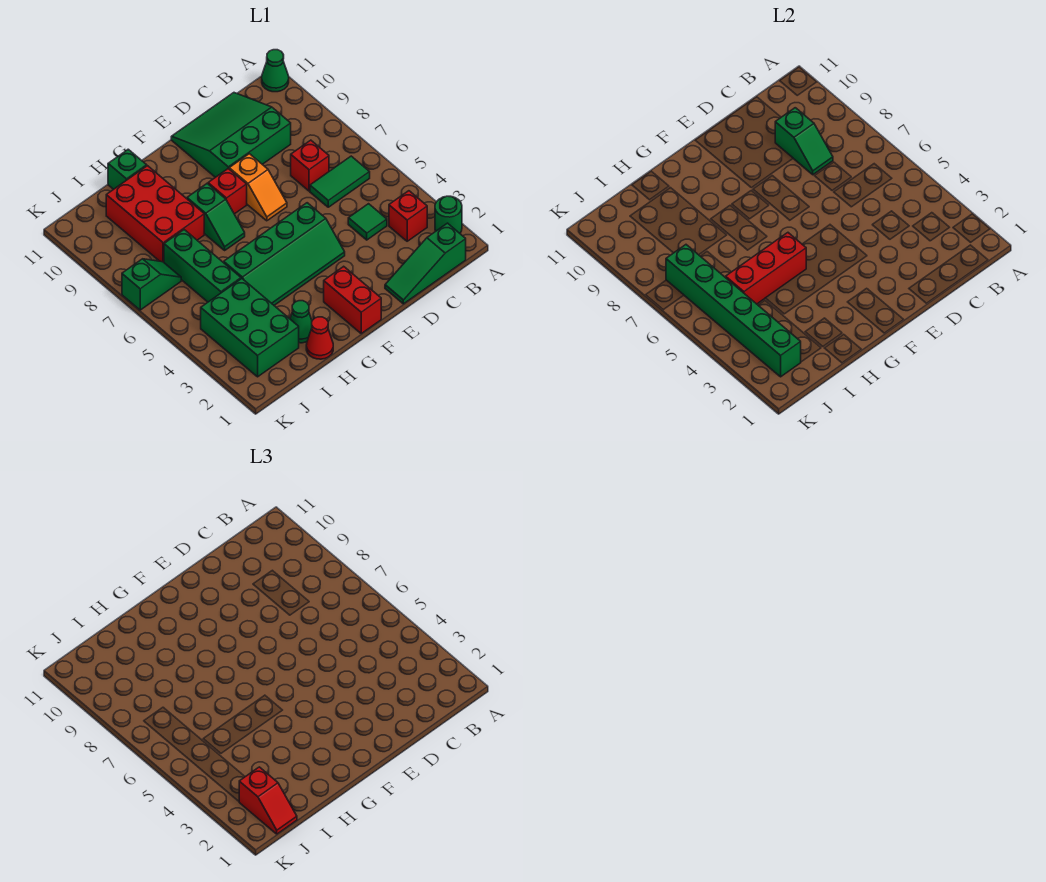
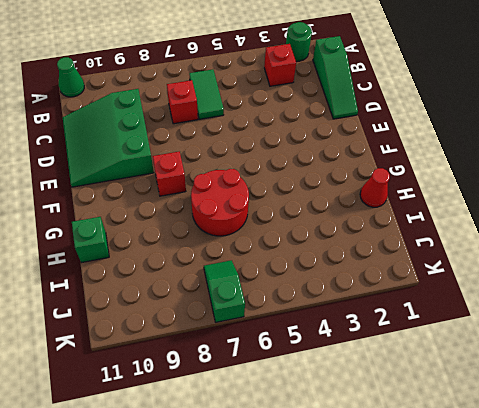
red 2x2 round brick [191,169,249,236] -> green 1x2 slope [187,184,245,250]
none -> green 1x1 tile [348,204,387,240]
none -> green 2x4 slope [224,203,345,305]
none -> orange 1x2 slope [229,154,287,221]

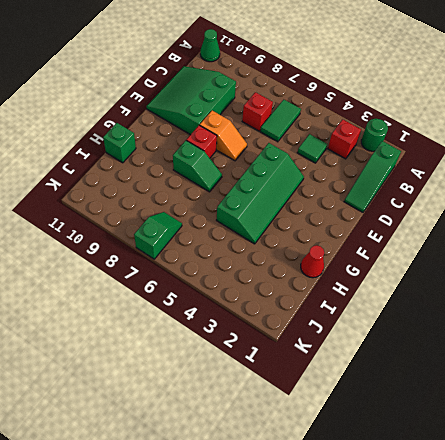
none -> red 1x2 brick [324,266,381,333]
none -> green 1x1 cone [290,301,312,343]
none -> red 2x3 brick [106,166,204,262]

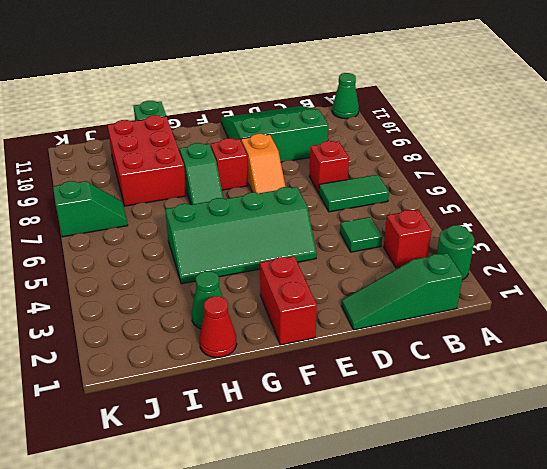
none -> green 2x3 brick [201,279,299,377]
none -> green 1x3 brick [164,230,241,302]
none -> green 1x2 slope [775,108,833,175]

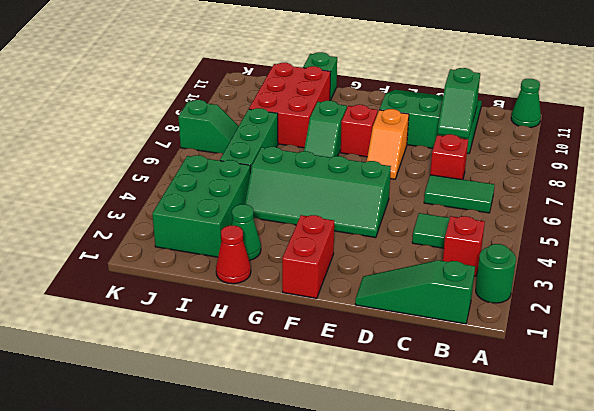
none -> red 1x3 brick [726,233,806,304]
none -> green 1x6 brick [666,245,801,377]
none -> red 1x2 slope [239,767,297,834]

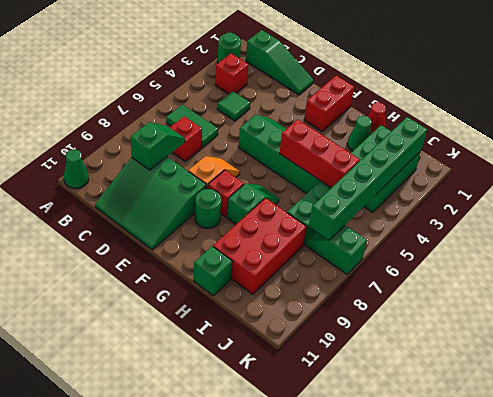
green 1x1 round brick [195,189,221,228] -> none
none -> red 1x2 slope [239,767,297,834]

